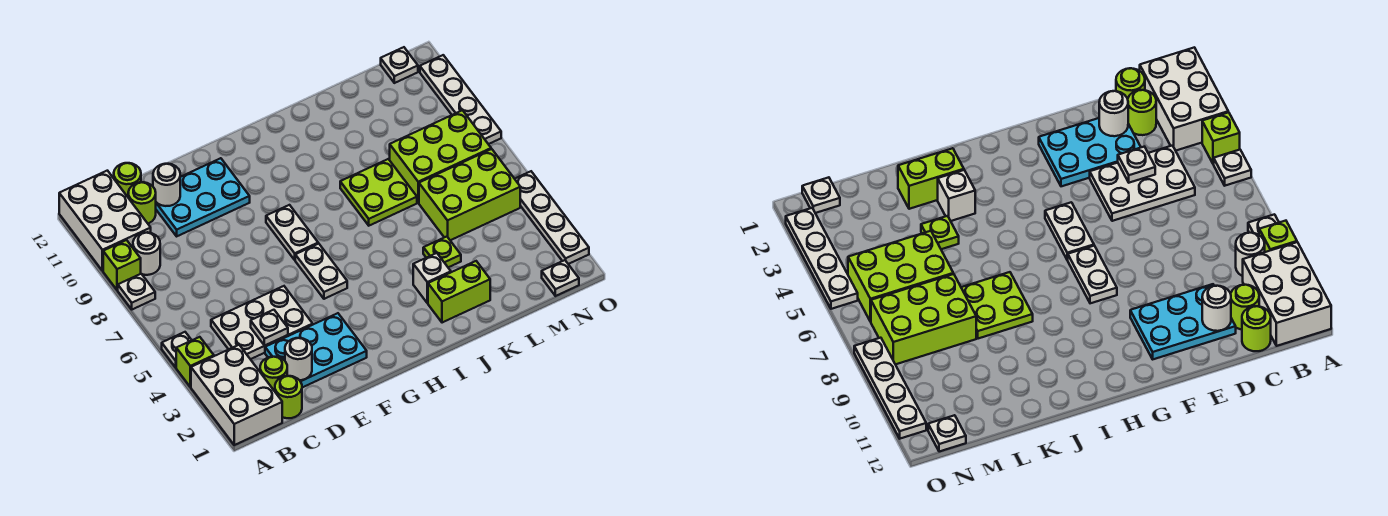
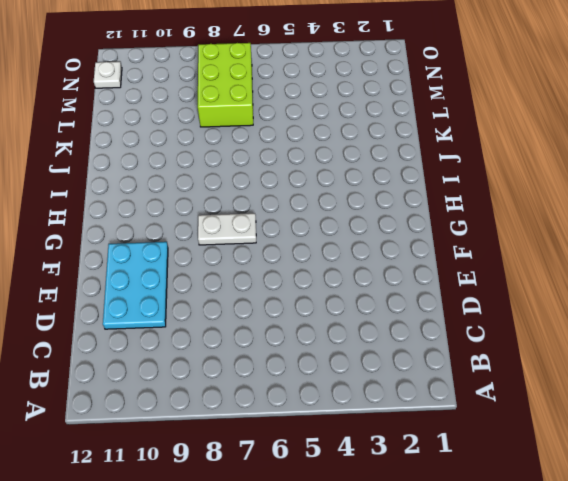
none -> white 2x3 brick [191,345,282,445]
none -> lime 1x1 brick [176,337,214,387]
none -> white 1x1 plate [162,332,192,368]

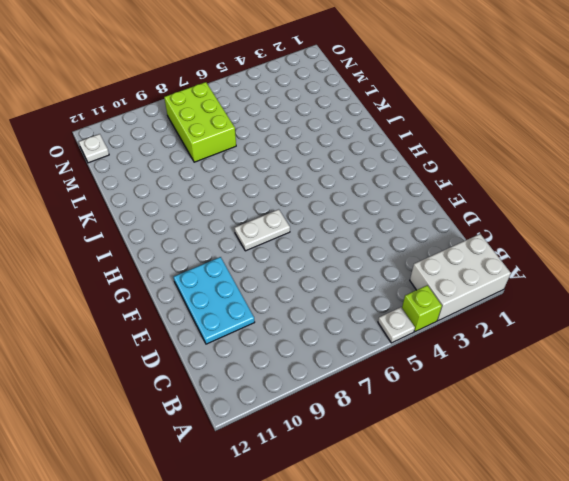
none -> white 1x1 plate [118,274,155,309]
none -> lime 1x1 brick [103,240,141,290]
none -> white 2x3 brick [59,171,151,271]

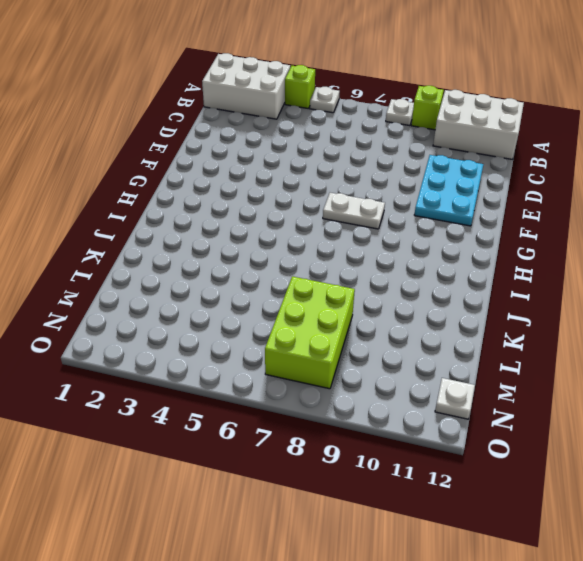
none -> white 1x1 round brick [133,232,160,275]
none -> lime 1x1 round brick [275,376,302,418]
none -> lime 1x1 round brick [260,357,287,391]

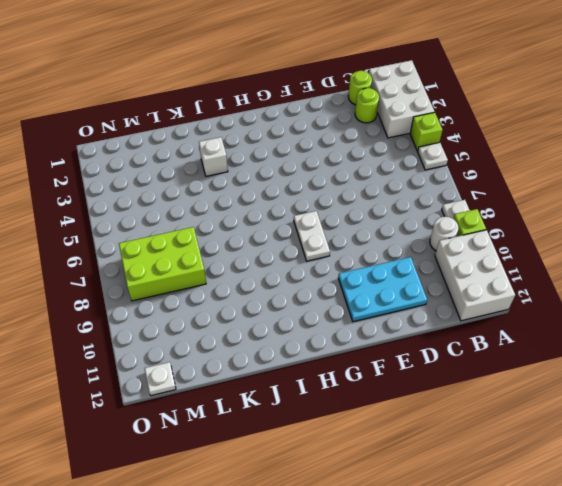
none -> white 2x3 plate [211,286,313,359]
none -> lime 1x1 round brick [128,182,156,224]
none -> lime 1x1 round brick [114,163,141,197]

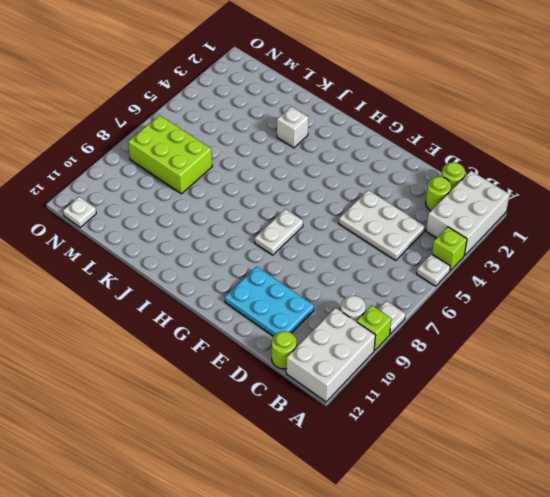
none -> lime 1x1 round brick [128,182,156,224]
none -> cyan 2x3 plate [265,313,367,388]
none -> white 1x2 plate [295,243,347,299]

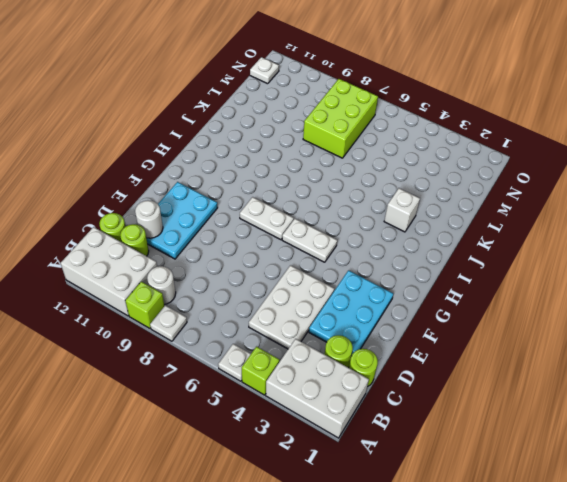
none -> lime 1x2 brick [428,261,490,323]
none -> lime 2x2 plate [340,159,417,226]
none -> lime 1x1 plate [423,237,461,267]

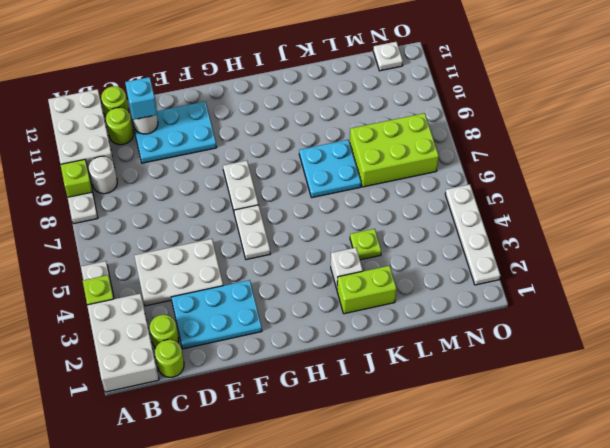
cyan 1x1 brick [125,77,157,120] -> none
cyan 2x2 plate [299,140,361,198] -> lime 2x2 plate [340,159,417,226]
none -> lime 2x3 brick [419,149,520,240]
none -> white 1x1 plate [542,260,579,296]
none -> white 1x4 plate [420,55,501,144]

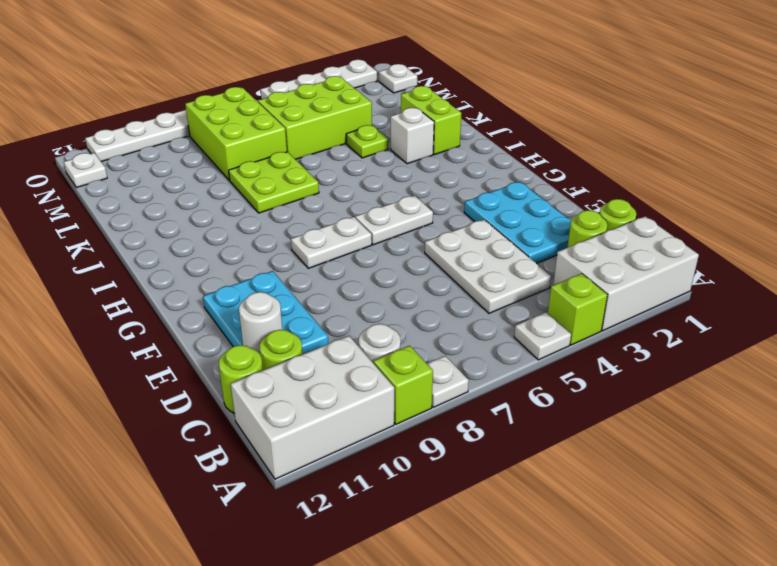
lime 2x3 brick [258,76,372,159] -> lime 2x3 brick turned to [419,149,520,240]
none -> white 1x1 round brick [285,338,312,380]
none -> white 1x1 plate [251,310,288,346]

